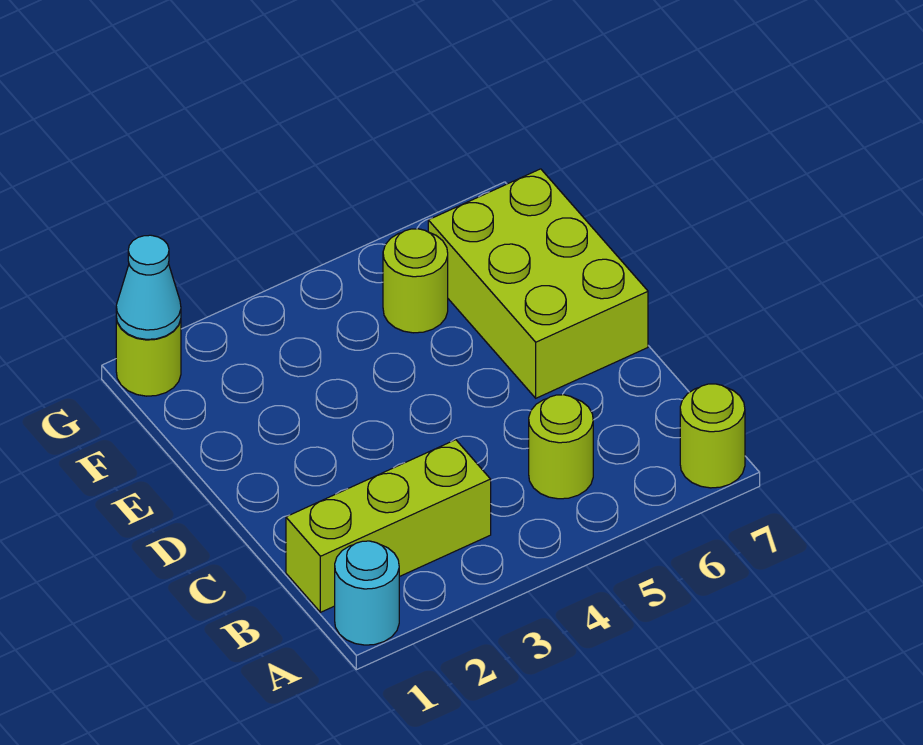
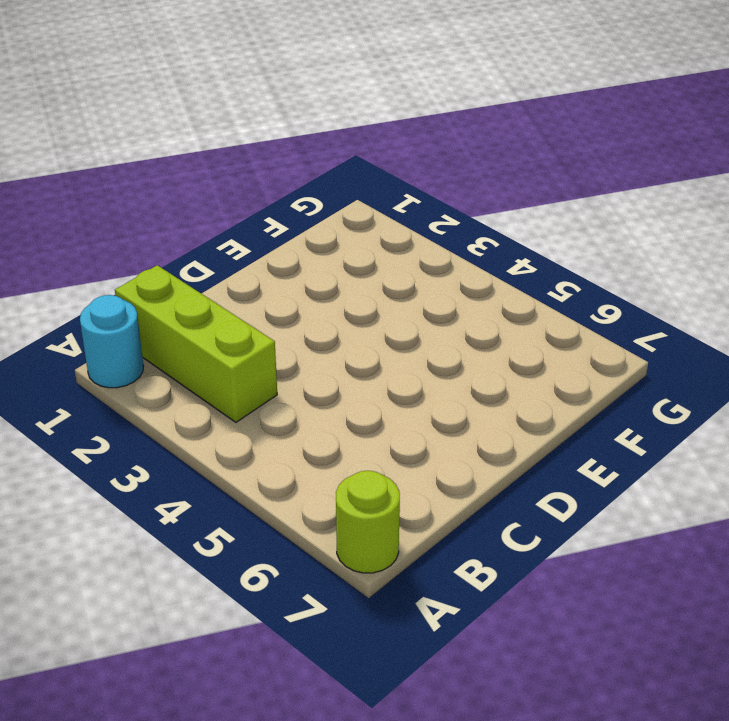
none -> lime 1x1 round brick [529,395,593,499]
none -> lime 2x3 brick [428,169,648,398]

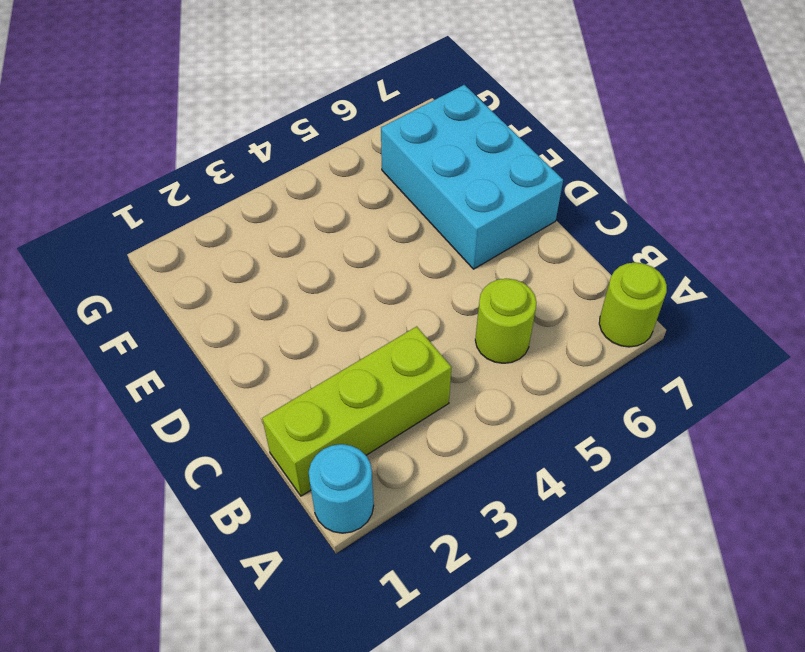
cyan 2x3 brick [381,85,563,269] -> lime 2x3 brick [428,169,648,398]
none -> lime 1x1 round brick [383,229,448,333]
none -> lime 1x1 round brick [116,317,181,396]

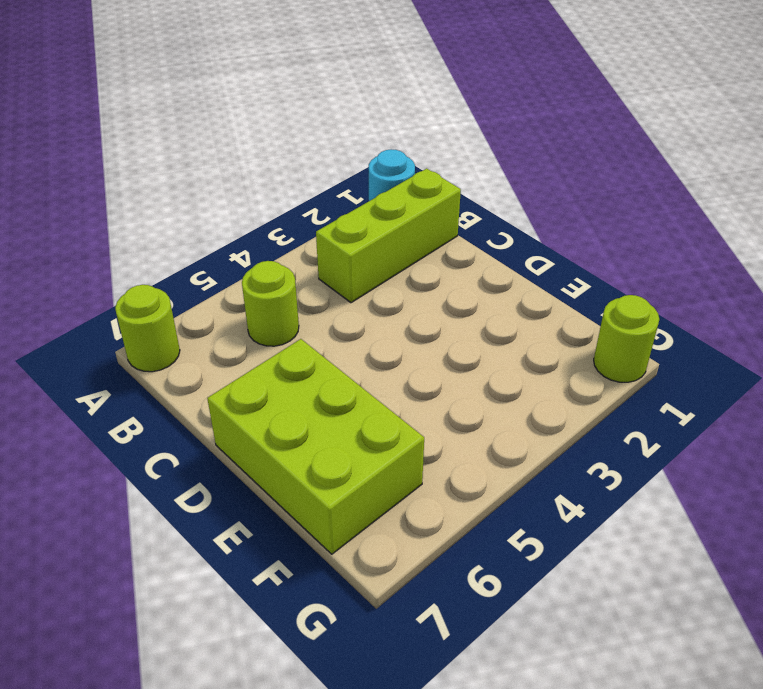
none -> lime 1x1 round brick [383,229,448,333]
none -> cyan 1x1 cone [116,235,181,339]

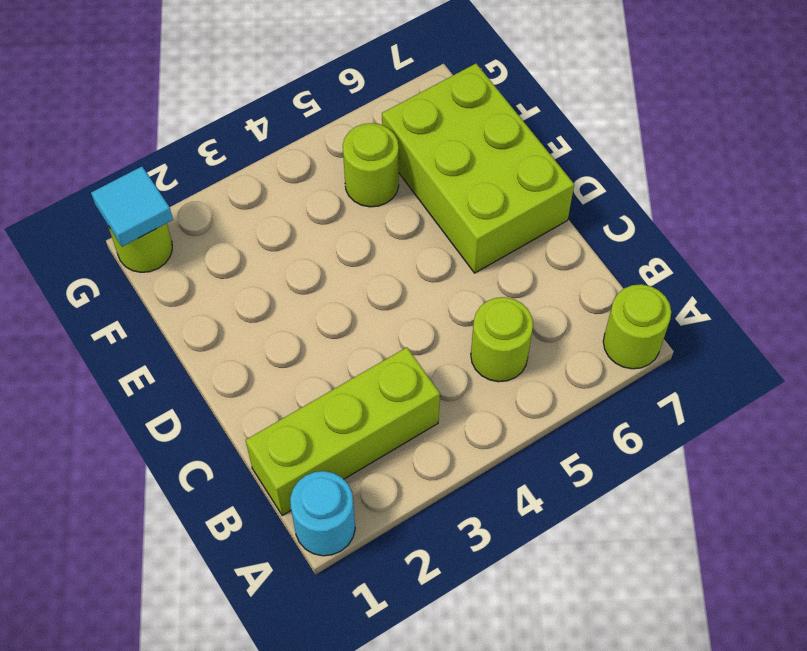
cyan 1x1 tile [91,167,173,247] -> cyan 1x1 cone [116,235,181,339]

